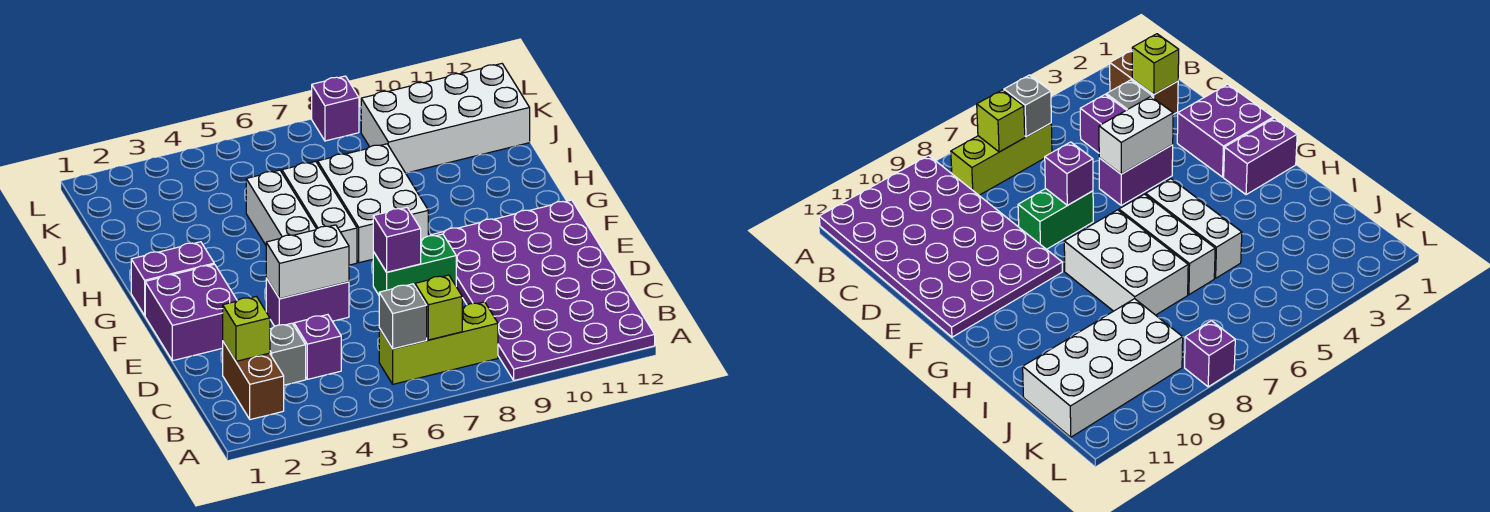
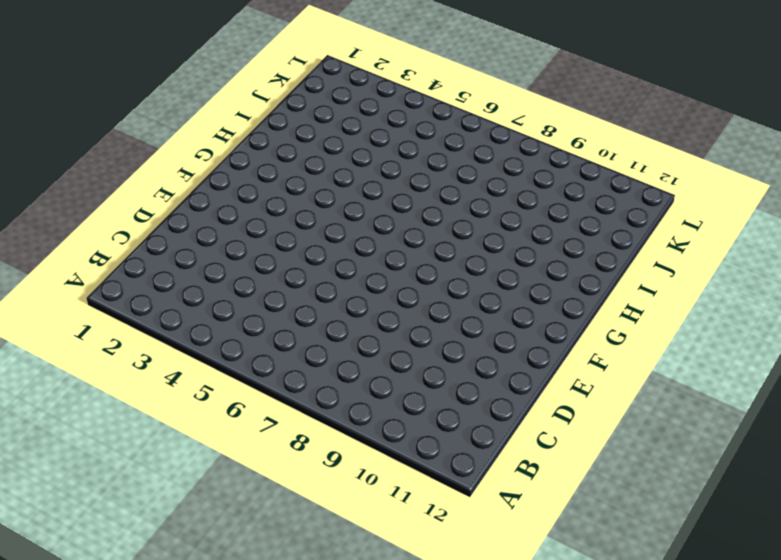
none -> purple 4x6 plate [431,200,655,380]
none -> brown 1x2 brick [223,342,284,420]
none -> lime 1x3 brick [379,302,498,384]

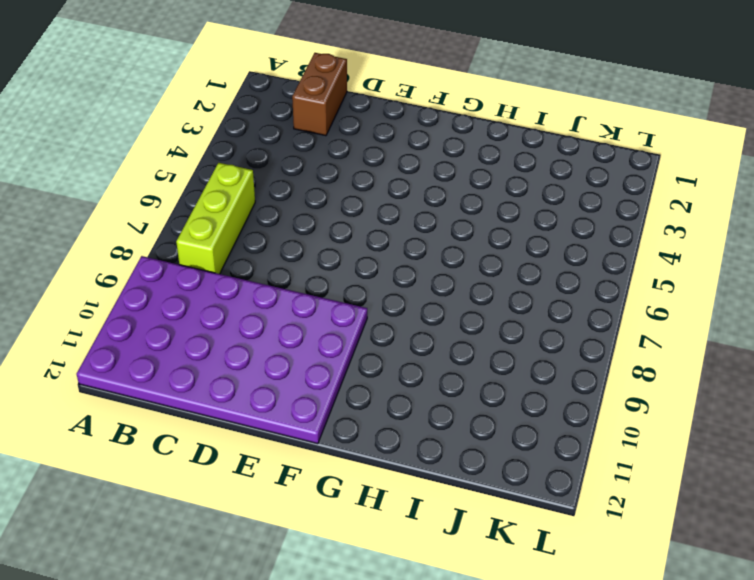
brown 1x2 brick [292,53,347,136] -> brown 1x2 brick turned to [223,342,284,420]
none -> grey 1x1 brick [270,323,306,385]
none -> purple 1x1 brick [294,315,341,379]
none -> purple 2x2 brick [145,264,237,361]

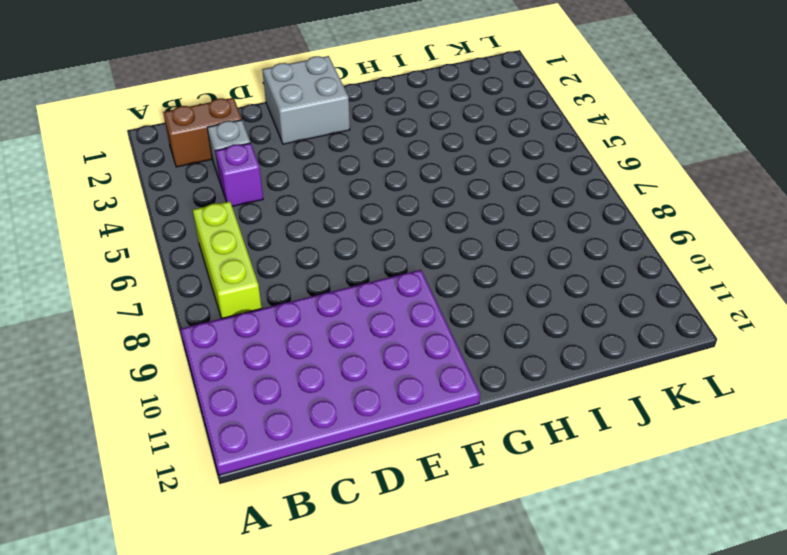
grey 2x2 brick [262,56,350,144] -> purple 2x2 brick [145,264,237,361]
none -> purple 1x2 brick [266,278,349,326]
none -> green 1x2 brick [373,234,456,295]
none -> purple 1x2 brick [131,242,214,315]

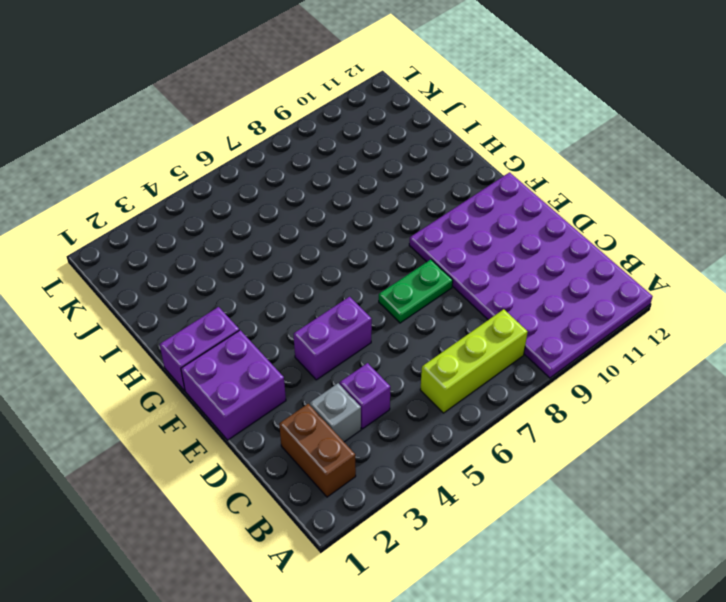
green 1x2 plate [379,260,453,323] -> green 1x2 brick [373,234,456,295]
none -> white 1x3 brick [246,170,316,245]
none -> white 1x3 brick [282,161,357,265]
none -> white 2x3 brick [318,144,428,263]

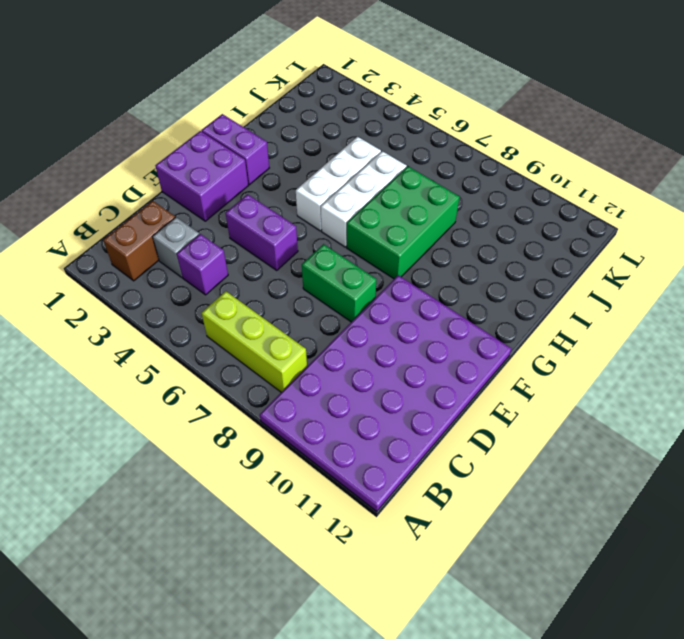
green 2x3 brick [347,166,460,279] -> white 2x3 brick [318,144,428,263]
none -> white 2x4 brick [361,64,530,173]
none -> purple 1x1 brick [312,76,359,141]
none -> grey 1x1 brick [379,284,427,349]

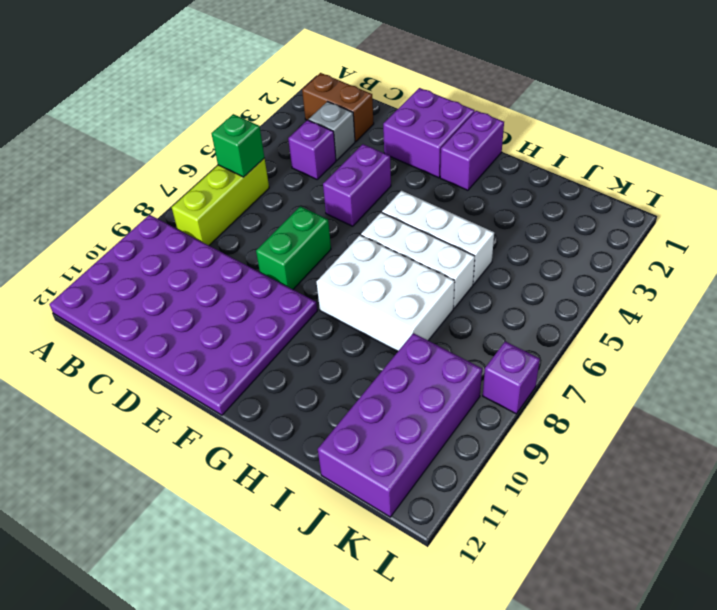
green 1x1 brick [212,114,264,177] -> grey 1x1 brick [379,284,427,349]
purple 2x4 brick [318,333,482,517] -> white 2x4 brick [361,64,530,173]
none -> lime 1x1 brick [415,275,462,340]
none -> lime 1x1 brick [223,297,270,361]
none -> white 1x2 brick [266,225,349,299]

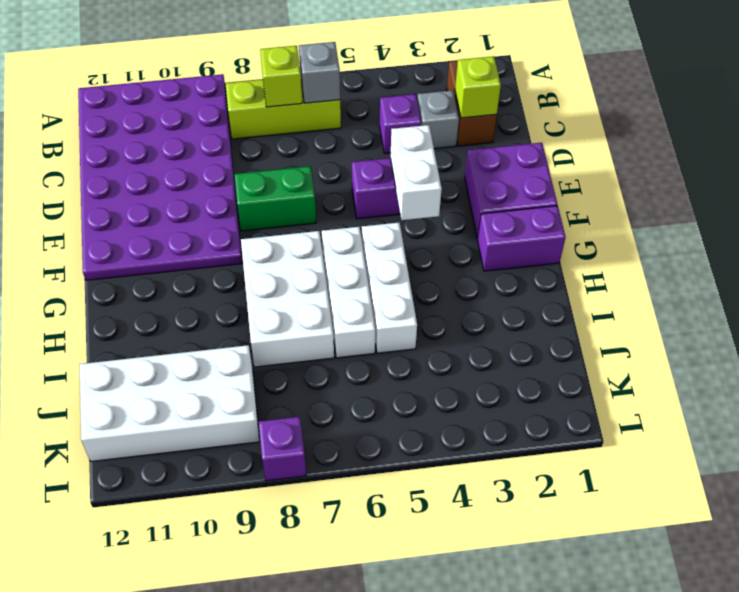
white 1x2 brick [391,125,442,220] -> white 1x2 brick turned to [266,225,349,299]
none -> purple 1x1 brick [373,207,421,272]

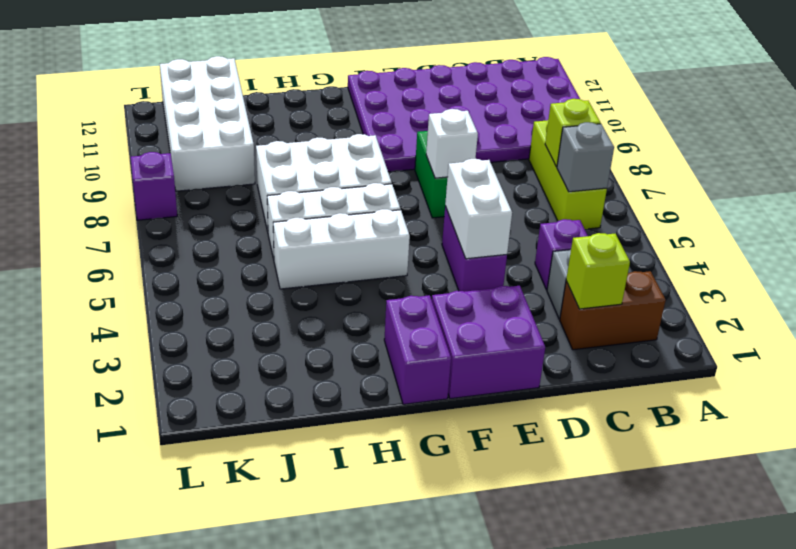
white 1x1 brick [426,109,478,178] -> purple 1x1 brick [373,207,421,272]

